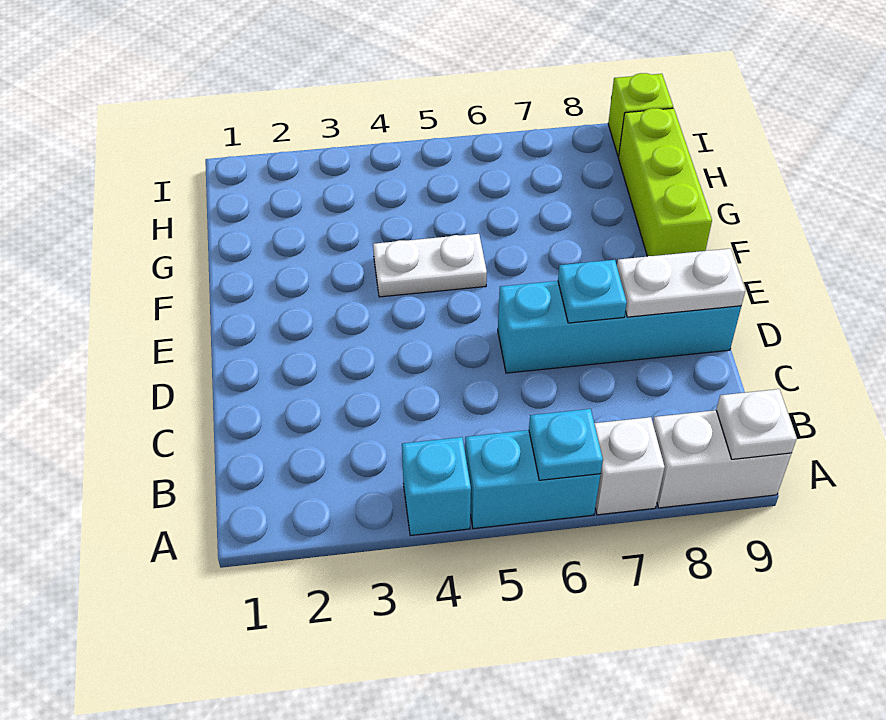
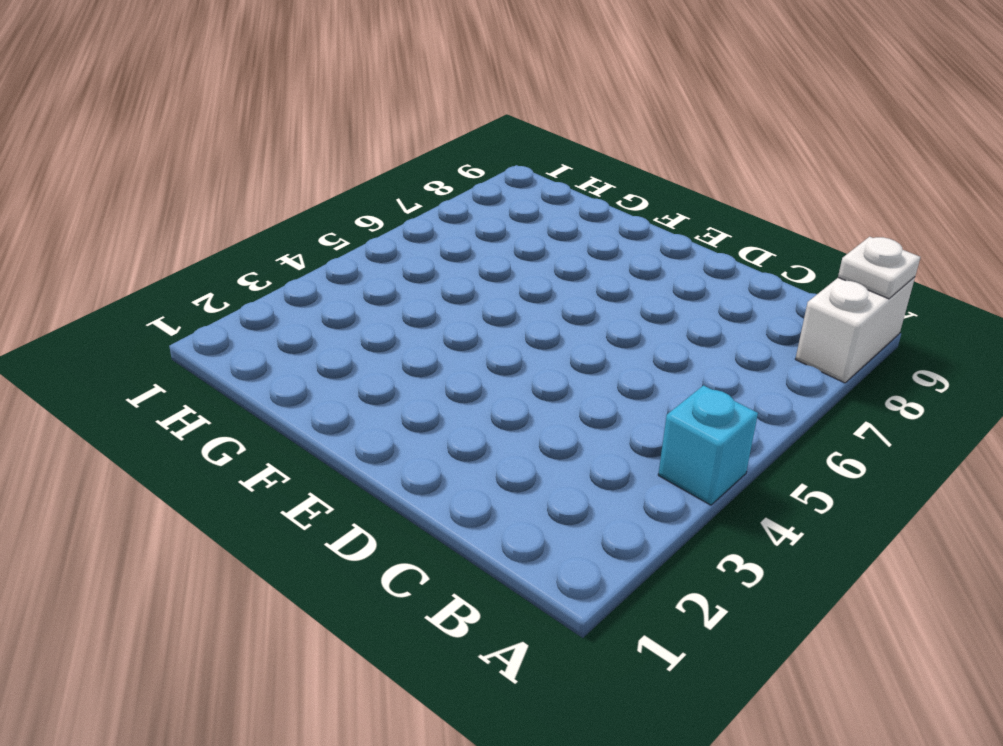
none -> cyan 1x2 brick [465,430,601,529]
none -> white 1x1 brick [594,417,665,515]
none -> cyan 1x4 brick [498,281,741,373]

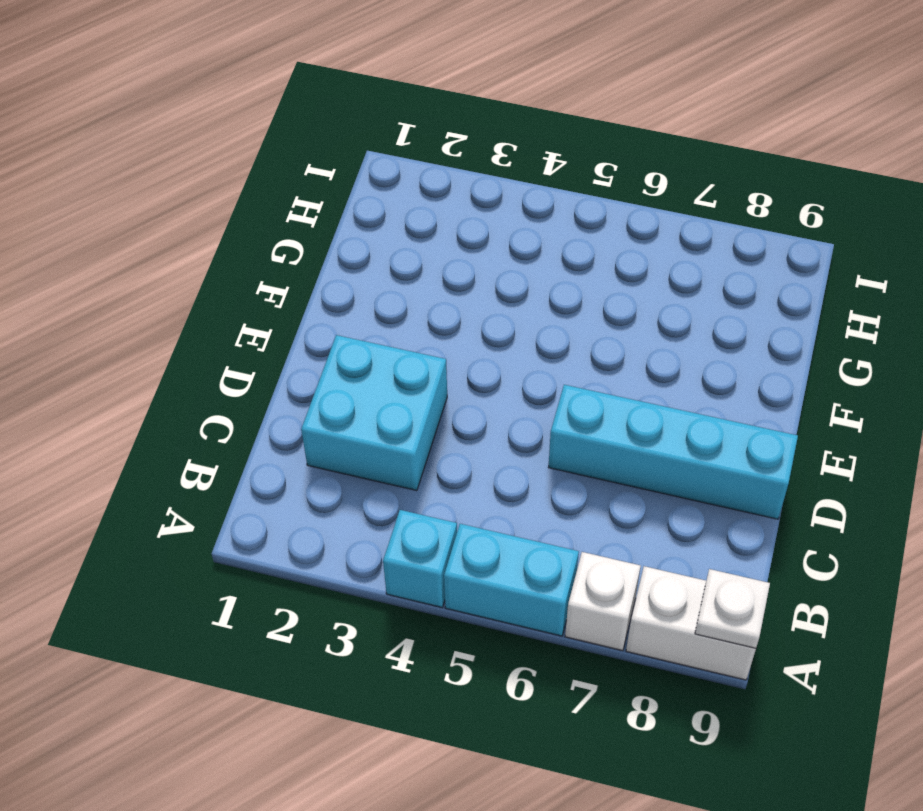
cyan 2x2 brick [301,335,447,491] -> none
none -> white 1x2 plate [373,234,487,297]
none -> lime 1x3 brick [618,108,712,256]
none -> lime 1x1 brick [608,73,673,157]

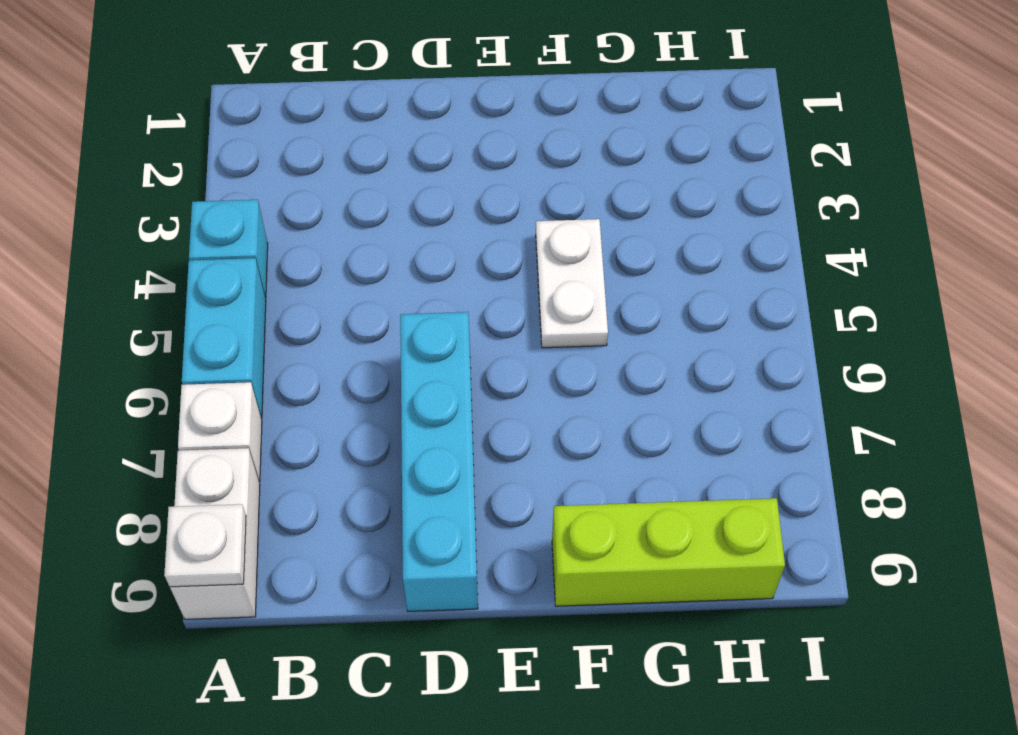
none -> lime 1x1 brick [608,73,673,157]
none -> cyan 1x1 plate [529,409,603,480]
none -> cyan 1x1 plate [558,260,627,323]

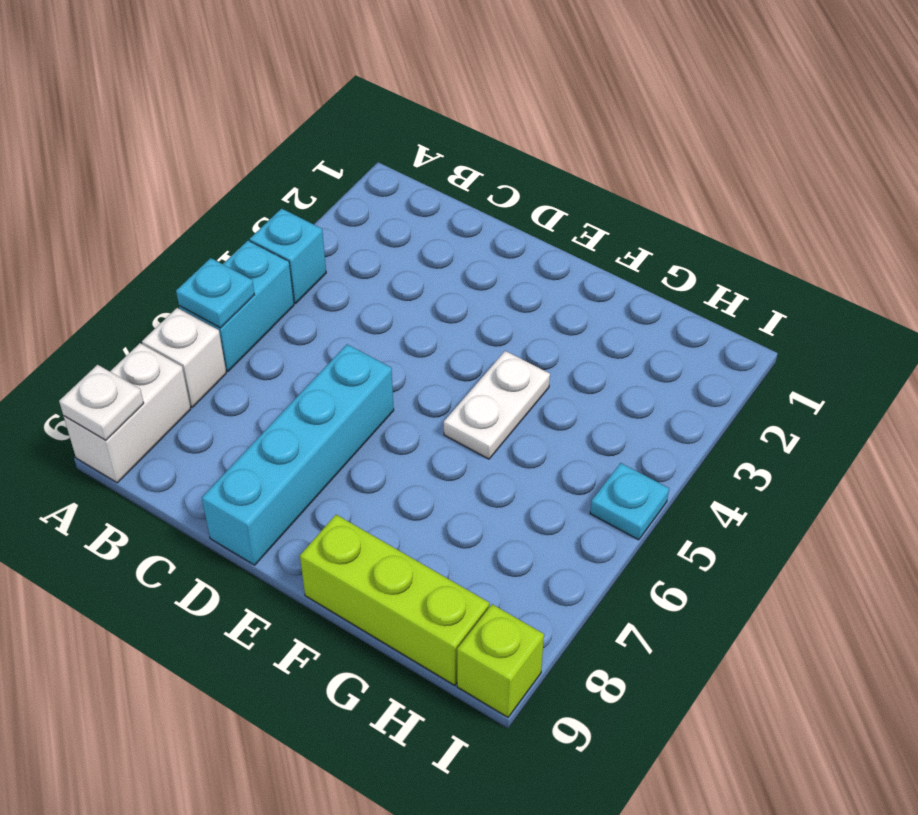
cyan 1x1 plate [590,463,669,540] -> cyan 1x1 plate moved to [558,260,627,323]
none -> white 1x2 plate [617,248,745,317]

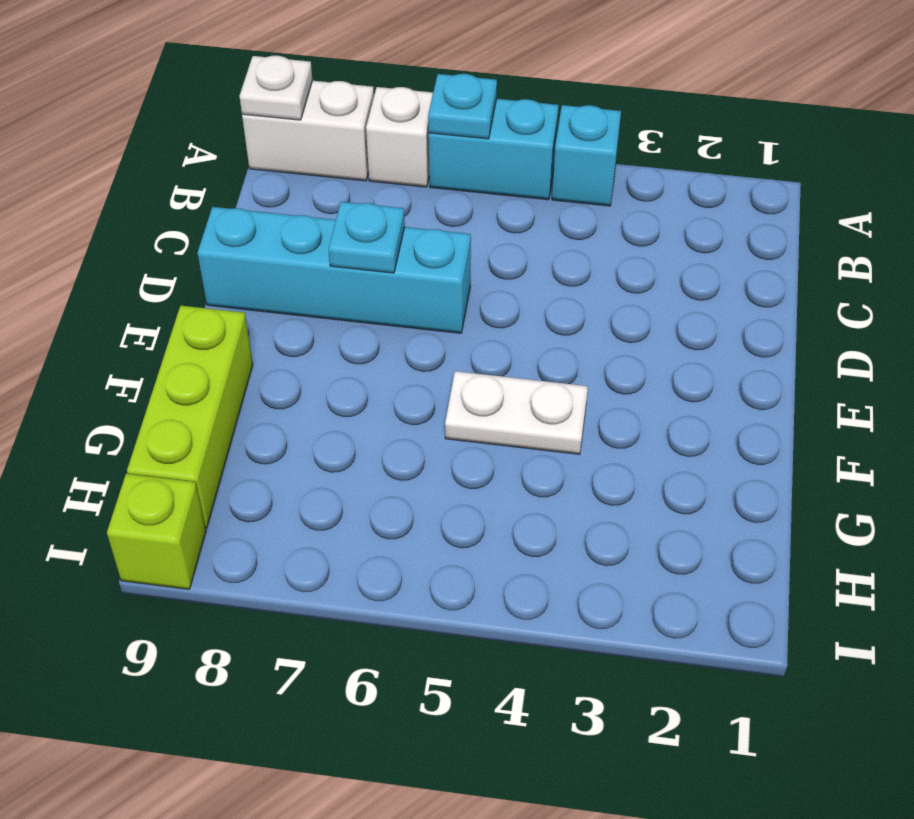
none -> white 1x2 plate [617,248,745,317]

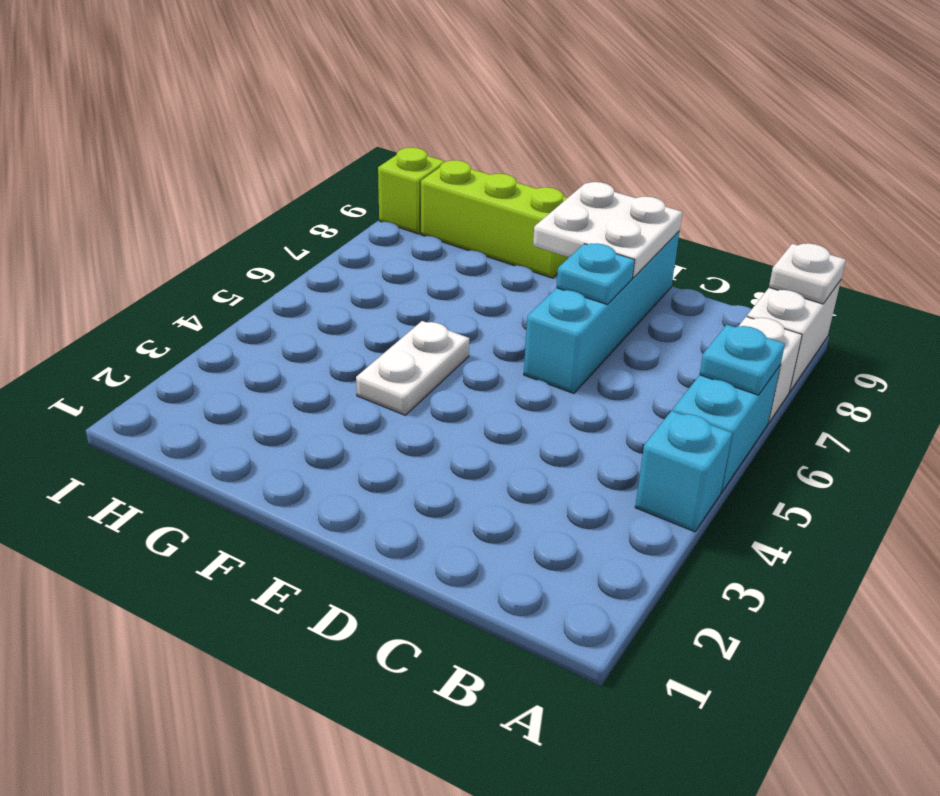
white 2x2 plate [533,182,682,278] -> white 1x2 plate [617,248,745,317]

